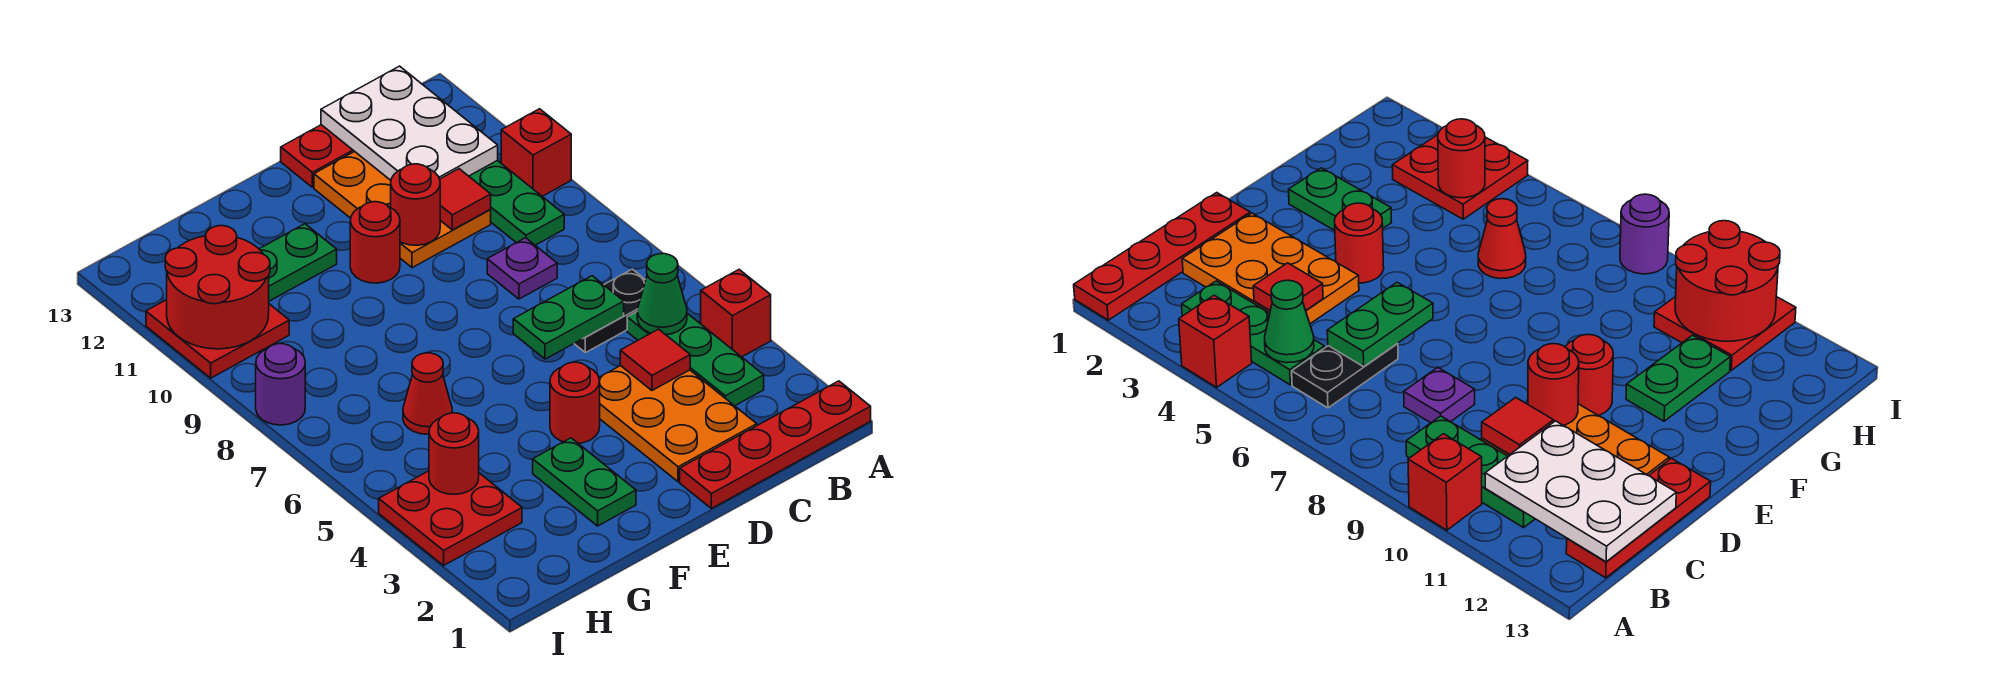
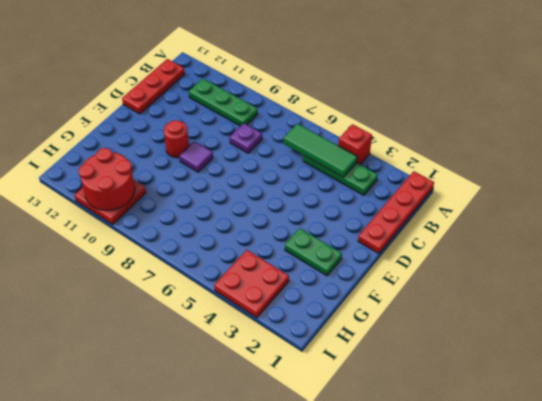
green 1x3 tile [283,124,357,177] -> green 1x1 cone [637,254,687,335]
purple 1x1 tile [180,142,213,172] -> none
none -> red 1x1 brick [501,109,571,196]
none -> black 1x2 plate [574,269,646,353]
none -> orange 2x3 plate [599,366,757,482]

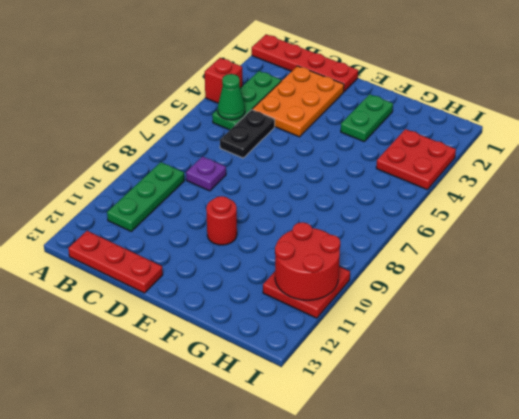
black 1x2 plate [220,110,275,158] -> black 1x2 plate turned to [574,269,646,353]
none -> red 1x1 brick [501,109,571,196]
none -> orange 2x3 plate [314,151,491,268]
none -> red 1x1 round brick [550,362,600,444]

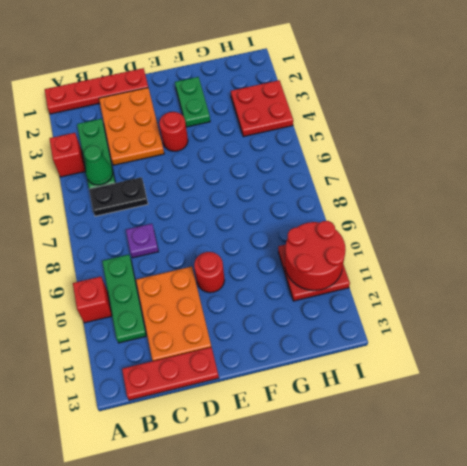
none -> green 1x2 plate [259,224,337,301]
none -> red 1x1 cone [403,353,452,434]
none -> purple 1x1 round brick [256,344,305,425]

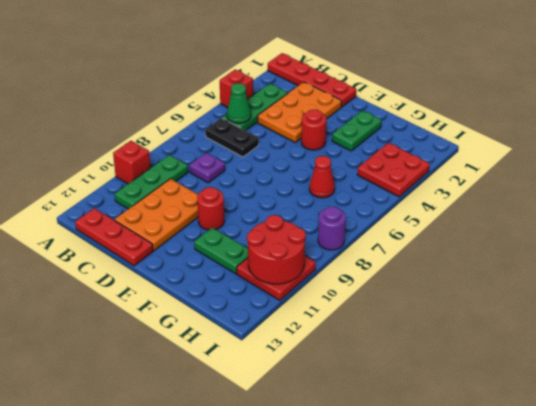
none -> white 2x3 plate [321,66,498,180]
none -> red 1x1 tile [620,329,690,390]
none -> green 1x2 plate [513,276,624,359]

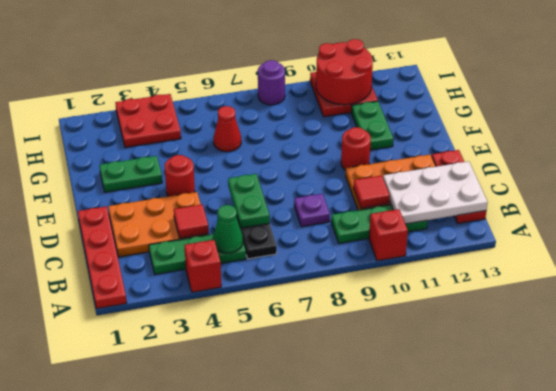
none -> red 1x1 round brick [391,164,440,245]
none -> red 1x1 round brick [429,413,479,494]

